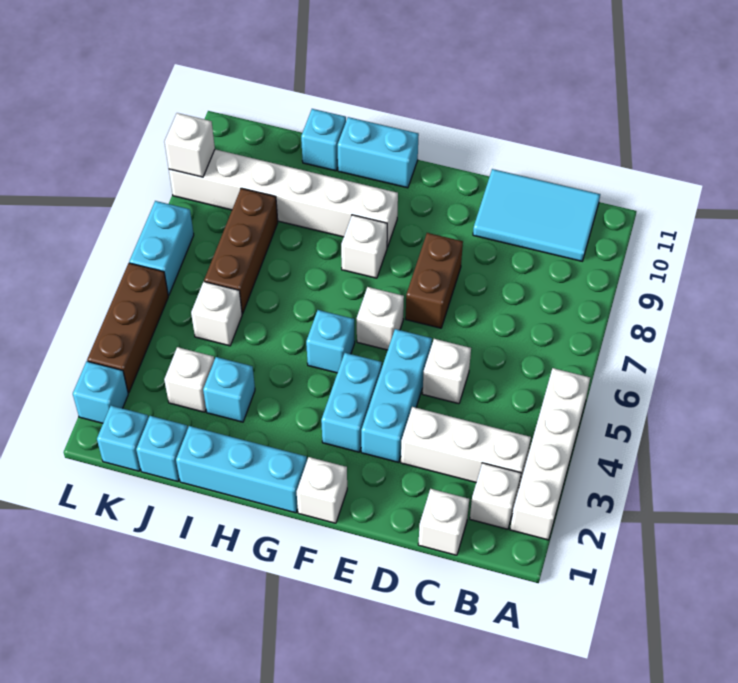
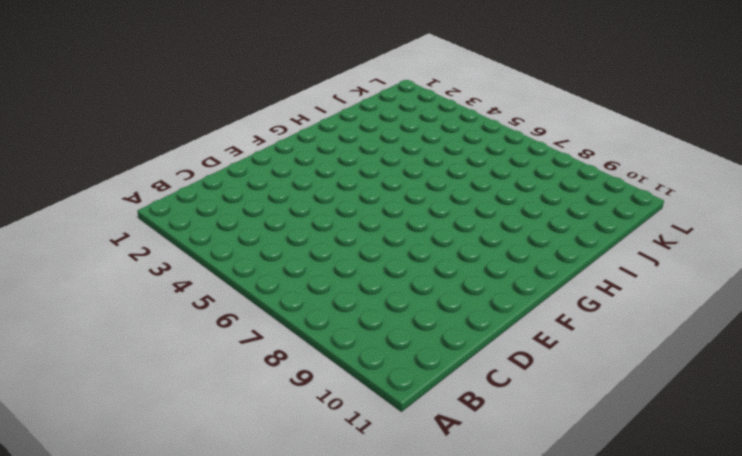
none -> white 1x4 brick [510,368,590,540]
none -> white 1x1 brick [470,463,521,529]
none -> white 1x3 brick [401,407,531,486]

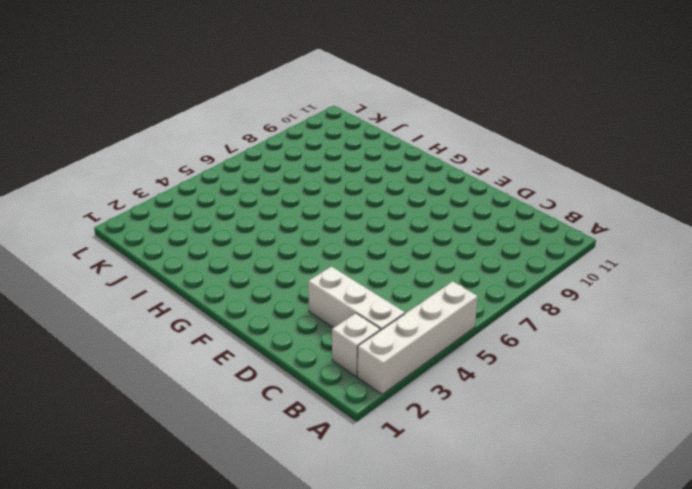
none -> cyan 2x3 tile [473,169,600,261]
none -> white 1x1 brick [418,489,469,555]
none -> white 1x1 brick [422,339,471,404]

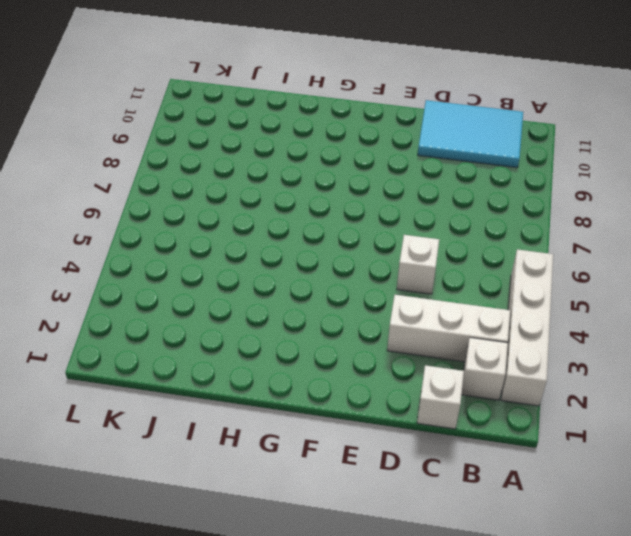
none -> cyan 1x3 brick [361,329,432,462]
none -> brown 1x2 brick [406,233,463,328]
none -> white 1x1 brick [297,457,347,523]

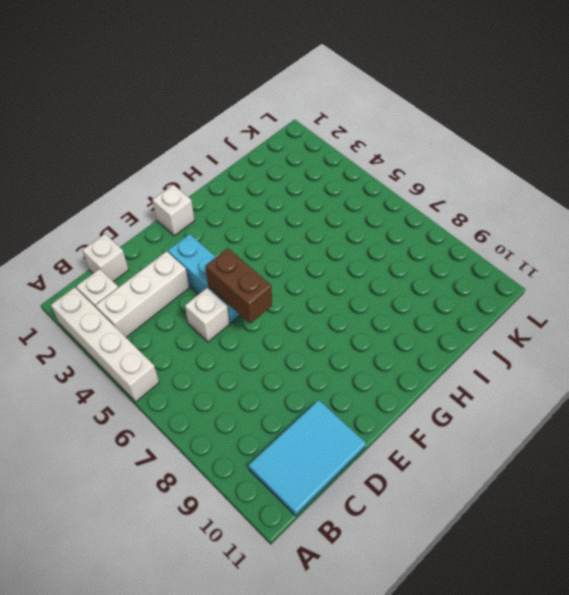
brown 1x2 brick [205,248,272,324] -> brown 1x2 brick moved to [406,233,463,328]
none -> cyan 1x2 brick [321,353,382,452]
none -> white 1x1 brick [357,287,404,350]
none -> cyan 1x3 brick [176,426,307,513]

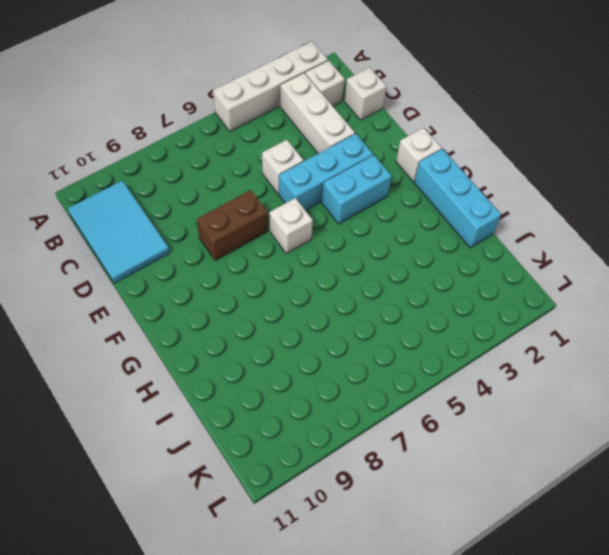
none -> cyan 1x1 brick [306,310,355,373]
none -> white 1x1 brick [341,215,387,278]
none -> white 1x6 brick [169,149,398,247]

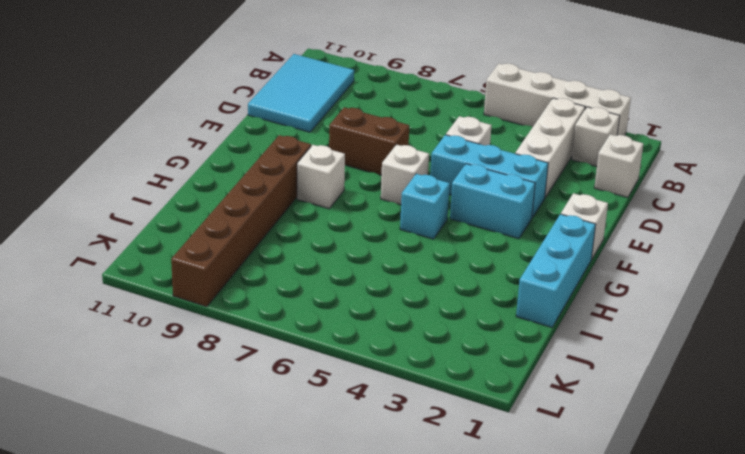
brown 1x6 brick [171,135,311,307] -> white 1x6 brick [169,149,398,247]
none -> cyan 1x2 brick [338,117,419,188]
none -> cyan 1x1 brick [203,357,255,422]
none -> cyan 1x1 brick [301,109,346,171]

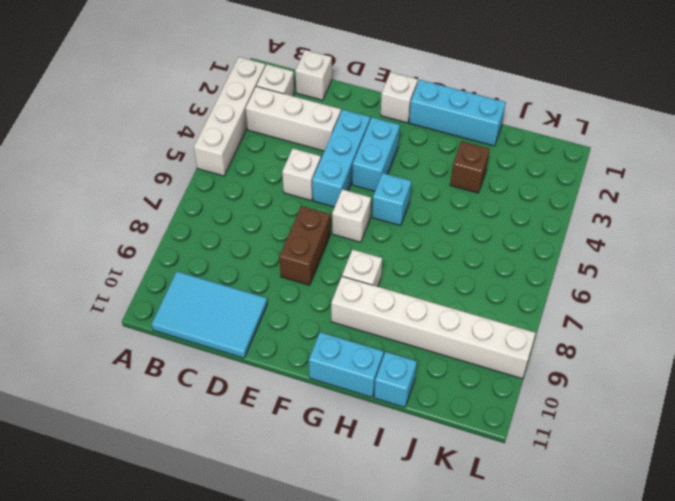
brown 1x1 brick [450,141,490,193] -> cyan 1x1 brick [203,357,255,422]
none -> cyan 1x1 brick [136,416,188,482]
none -> white 1x1 brick [164,347,214,412]
none -> white 1x1 brick [191,282,242,346]

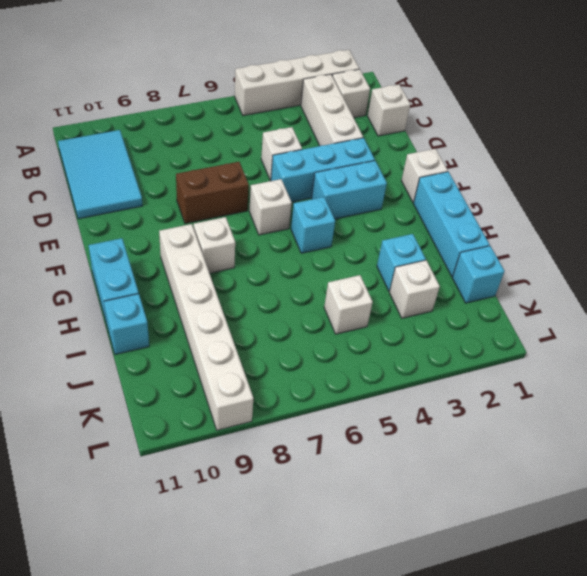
none -> brown 1x3 brick [204,188,278,314]
none -> cyan 1x1 brick [97,406,148,471]
none -> cyan 1x1 brick [73,361,128,423]

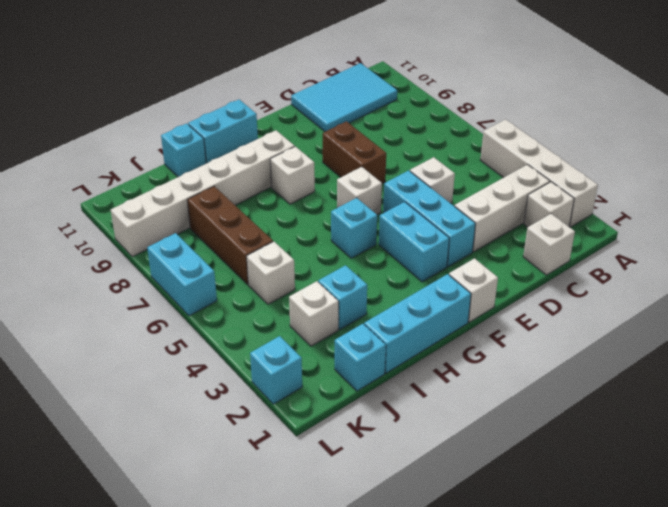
none -> cyan 1x1 brick [97,406,148,471]
none -> brown 1x3 brick [87,263,168,393]
none -> white 1x1 brick [164,113,215,177]

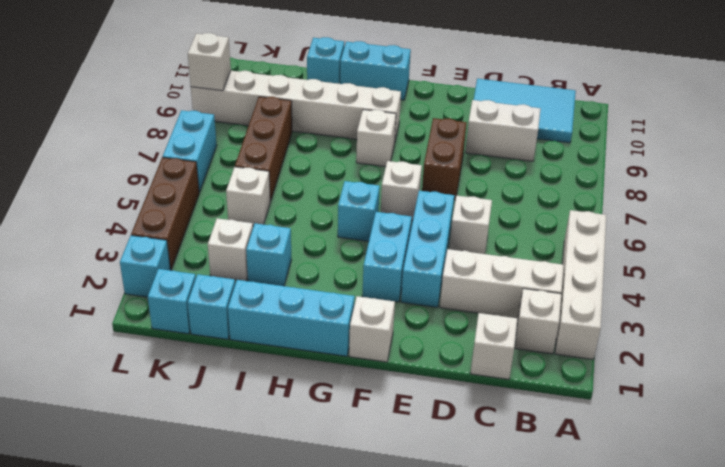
white 1x2 brick [465,100,541,161] -> none

